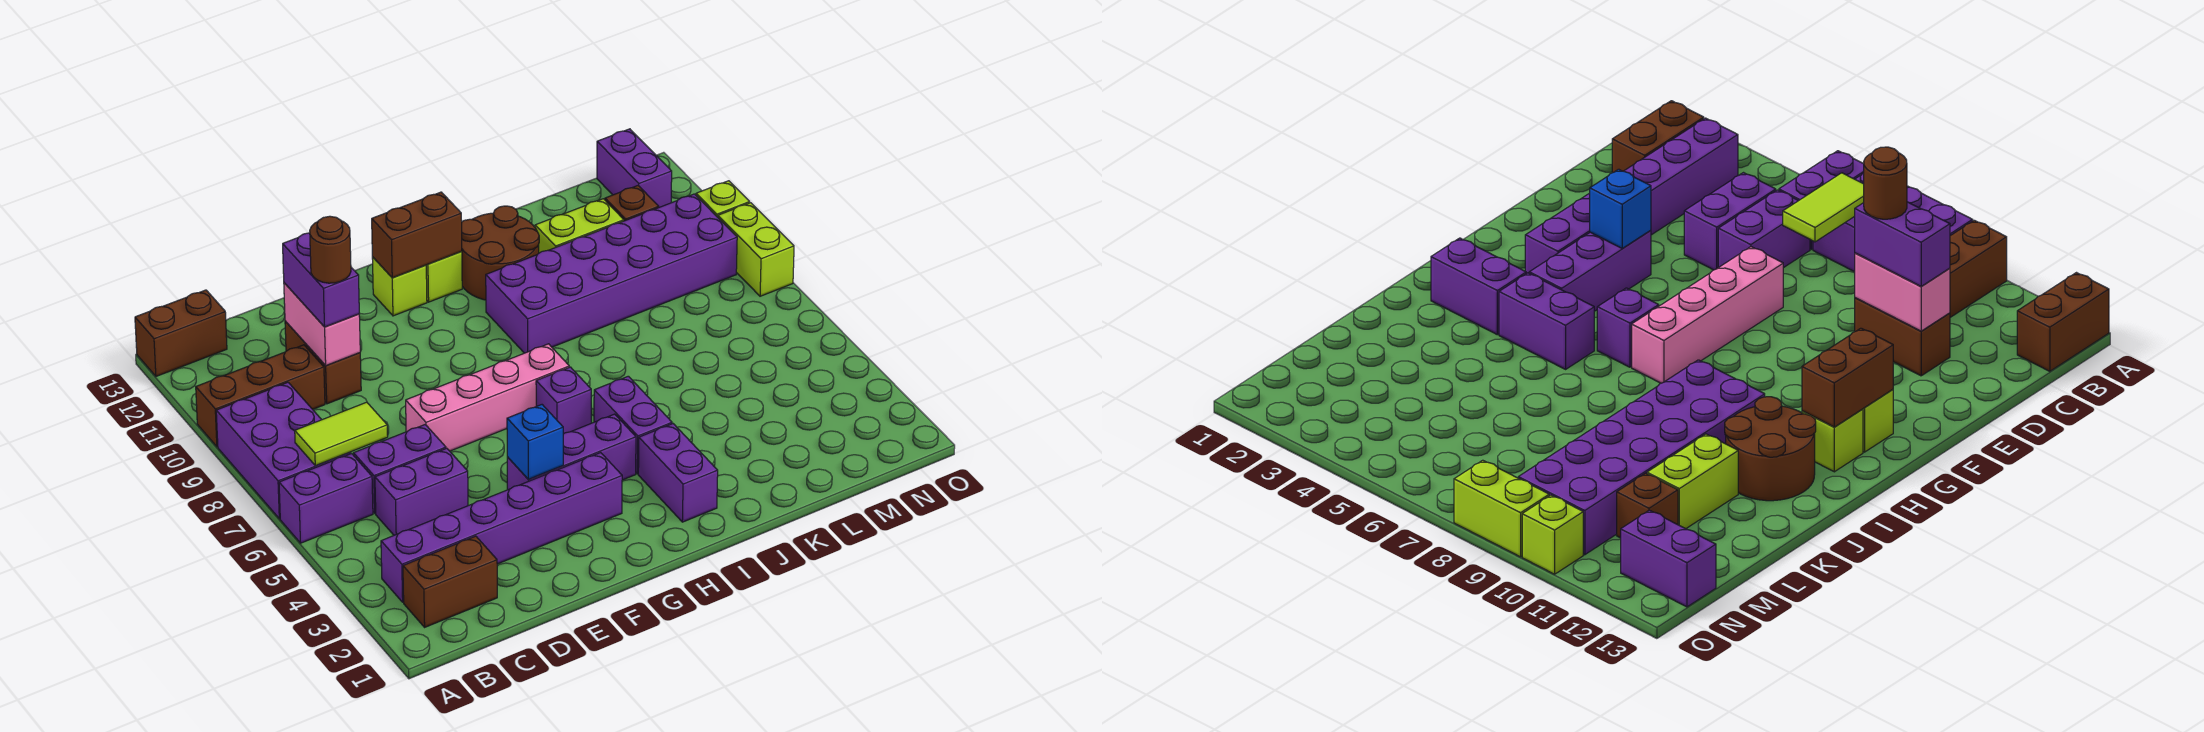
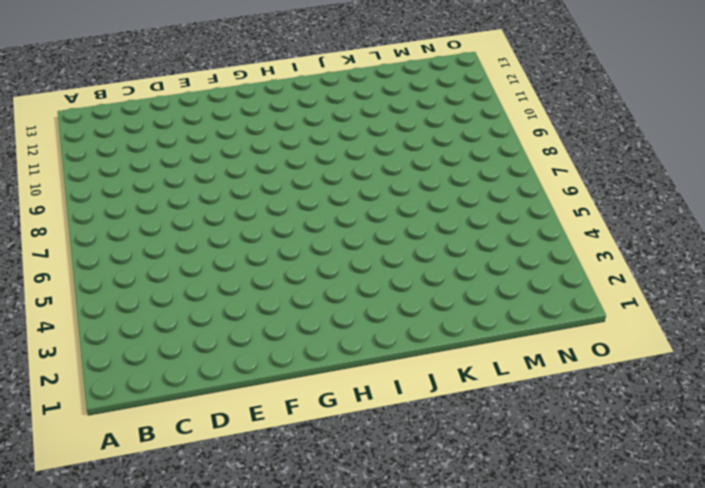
none -> purple 1x2 brick [279,454,373,543]
none -> purple 2x3 brick [216,382,351,519]
none -> brown 1x3 brick [196,345,325,447]

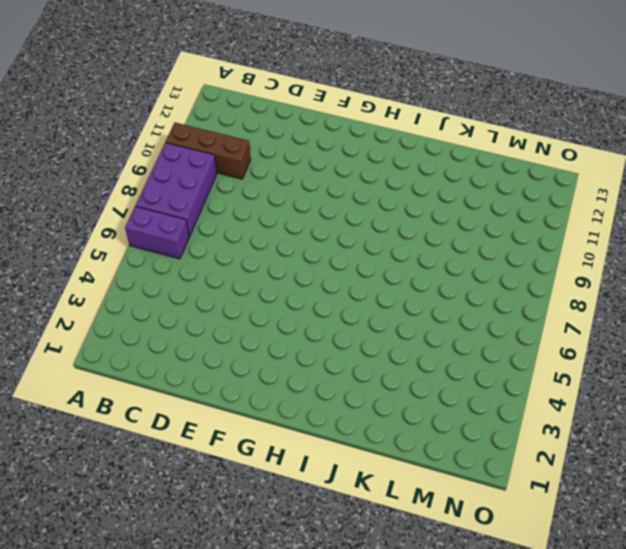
none -> brown 1x2 brick [135,290,227,376]
none -> brown 1x2 brick [403,536,497,627]
none -> purple 1x6 brick [381,453,622,602]

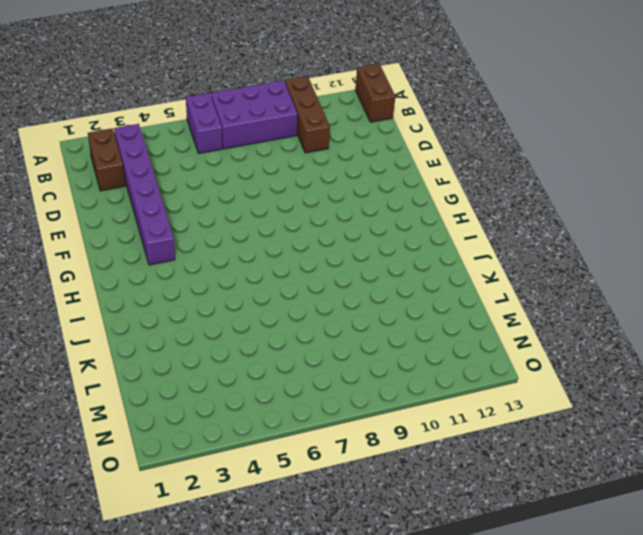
none -> purple 1x2 brick [375,448,468,535]
none -> purple 1x2 brick [353,425,446,513]
none -> brown 1x2 brick [285,321,361,404]

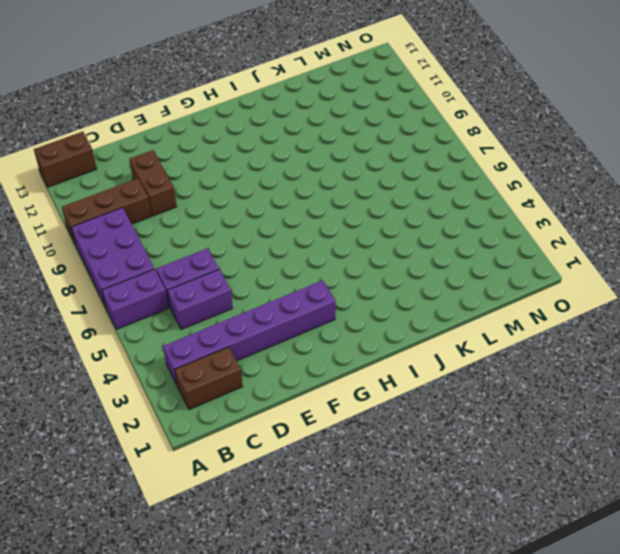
none -> pink 1x4 brick [406,344,569,451]
none -> purple 1x3 brick [507,414,636,490]
none -> lime 1x1 brick [372,257,427,316]

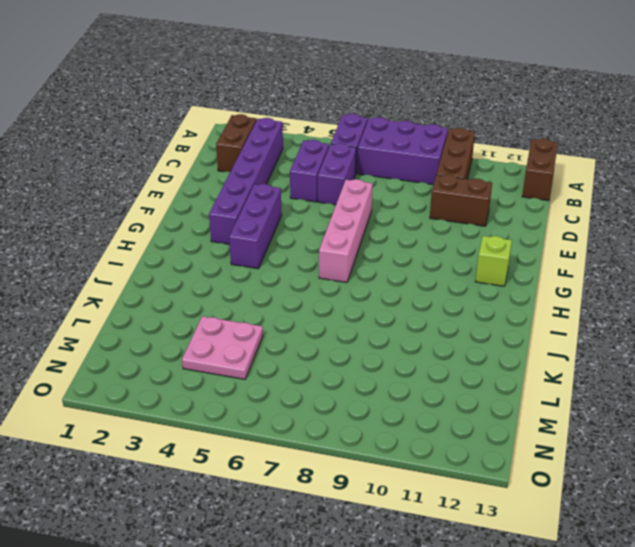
pink 2x2 plate [182,316,263,379] -> none
none -> purple 1x1 brick [536,367,591,434]
none -> lime 1x1 brick [426,251,462,302]
none -> purple 1x2 brick [638,424,718,522]

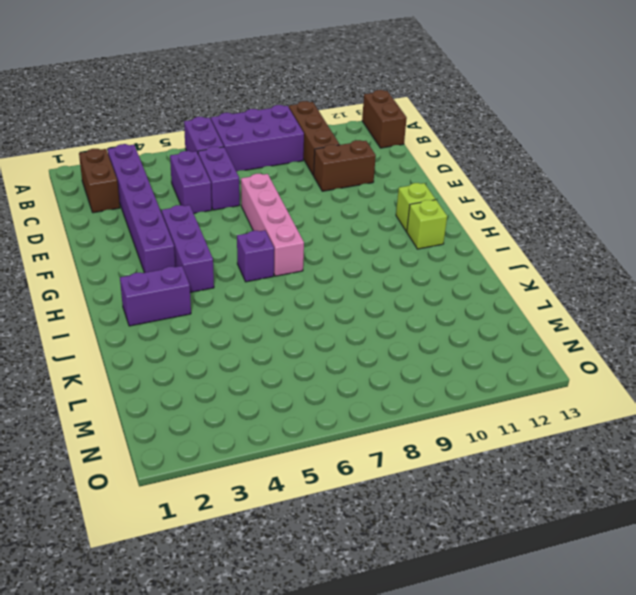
none -> purple 1x2 brick [594,376,672,474]
none -> purple 2x6 brick [486,194,737,353]
none -> brown 2x2 round brick [462,206,539,300]

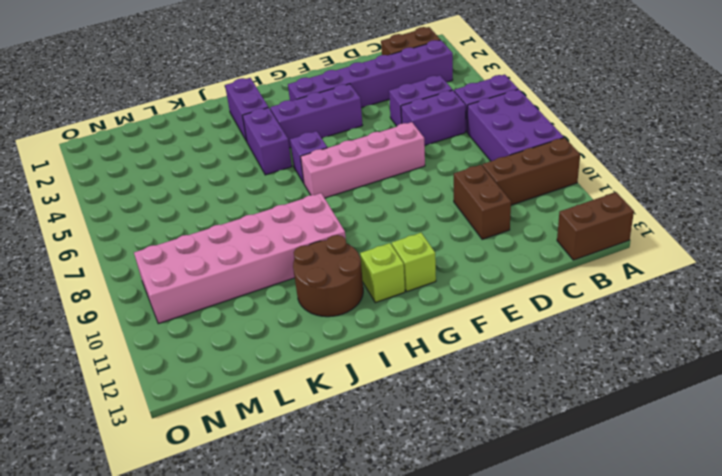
pink 2x6 brick [134,193,346,324] -> purple 2x6 brick [486,194,737,353]
none -> lime 1x2 brick [535,199,624,253]
none -> brown 1x1 brick [605,186,659,221]
none -> purple 1x2 brick [597,129,672,207]

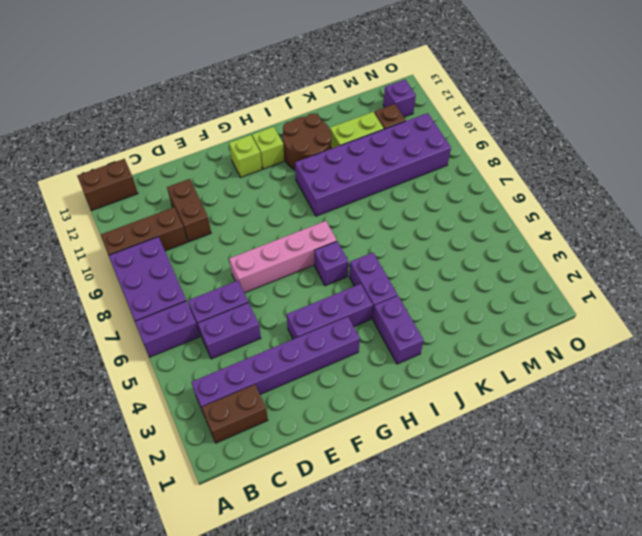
purple 1x1 brick [383,80,416,117] -> purple 1x2 brick [597,129,672,207]
none -> lime 1x2 brick [718,203,794,296]
none -> lime 1x1 brick [696,181,750,217]
none -> lime 1x2 tile [295,402,388,466]

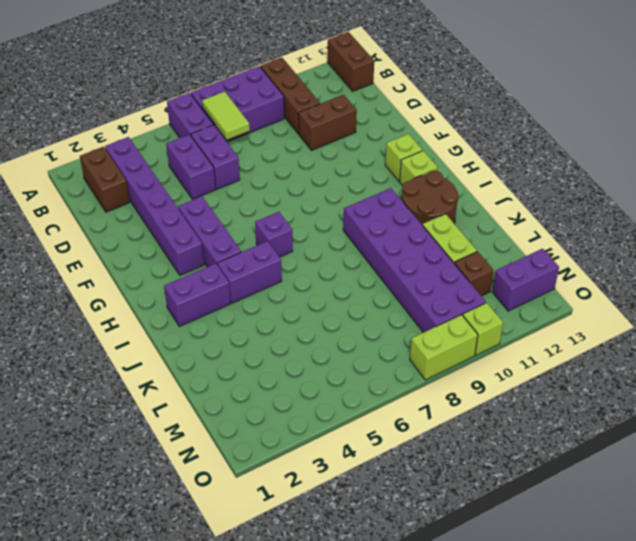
none -> pink 1x4 brick [406,344,569,451]
none -> pink 1x2 brick [284,283,360,366]
none -> blue 1x1 brick [507,405,563,480]

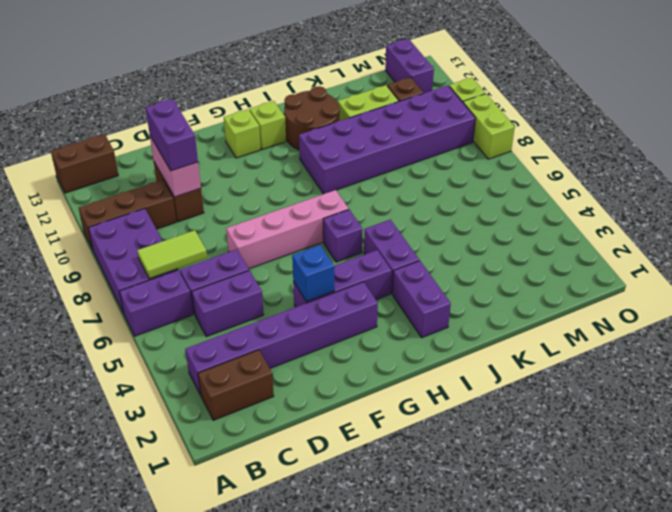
none -> brown 1x2 brick [372,192,462,278]
none -> brown 1x1 round brick [310,216,351,283]

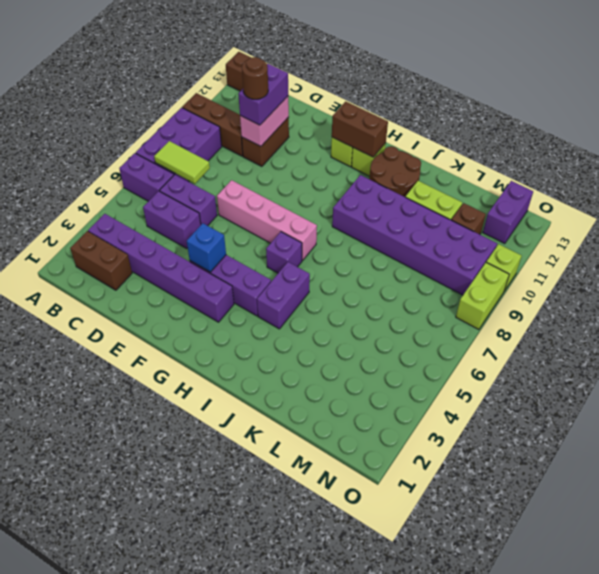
none -> purple 1x2 brick [638,424,718,522]

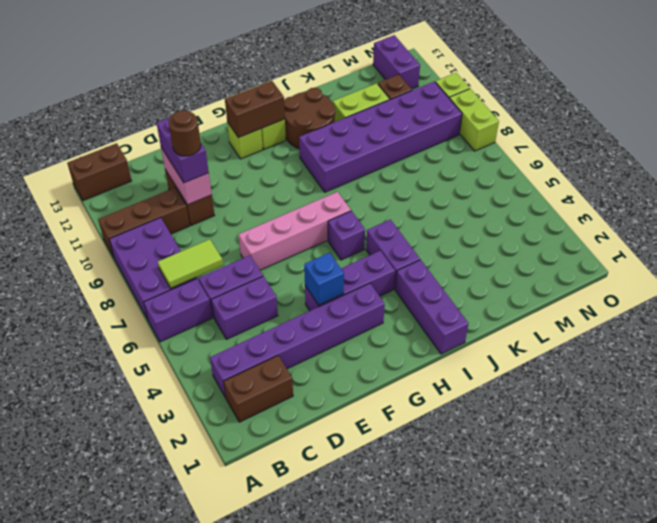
purple 1x3 brick [395,260,469,354] -> purple 1x2 brick [638,424,718,522]

